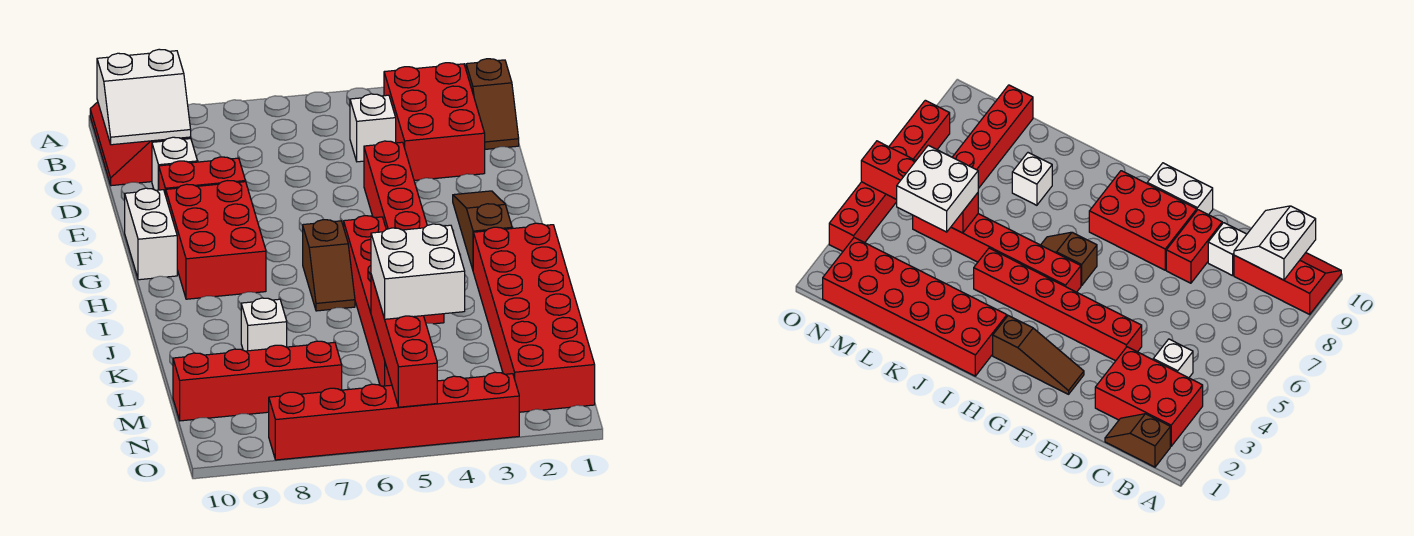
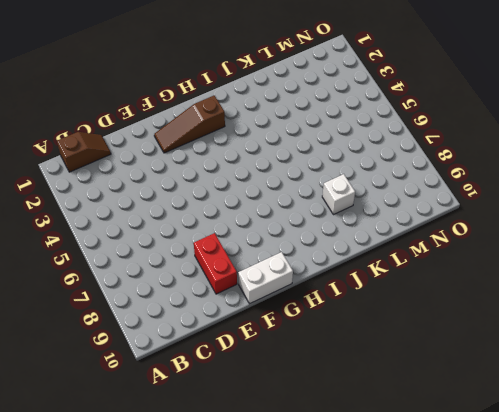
none -> red 2x3 slope [90,102,191,186]
none -> red 2x3 brick [384,63,485,180]
none -> white 1x1 brick [350,94,396,162]

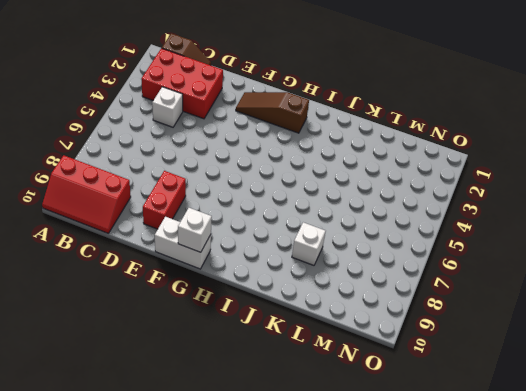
white 1x1 brick [178,208,212,252] -> white 1x1 brick moved to [152,137,198,190]
none -> red 1x6 brick [364,141,444,324]
none -> red 2x3 brick [166,181,266,299]
none -> red 1x6 brick [344,216,392,386]

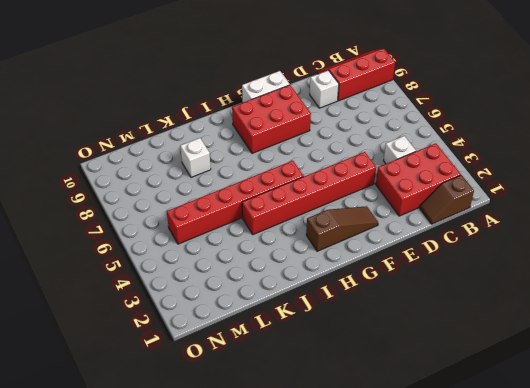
none -> red 1x2 brick [159,157,245,195]
none -> brown 1x2 slope [303,220,355,311]
none -> red 2x6 brick [473,223,595,412]

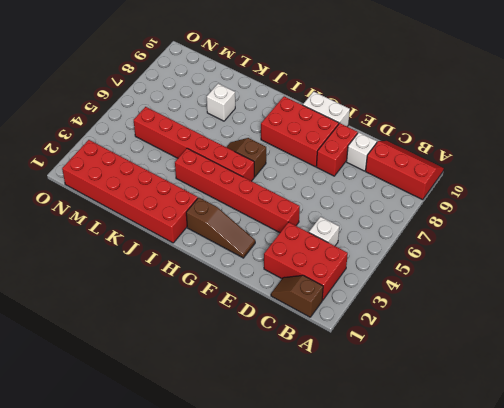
none -> red 1x4 brick [173,341,342,421]
none -> red 1x6 brick [269,372,519,460]
none -> white 2x2 slope [97,49,191,145]

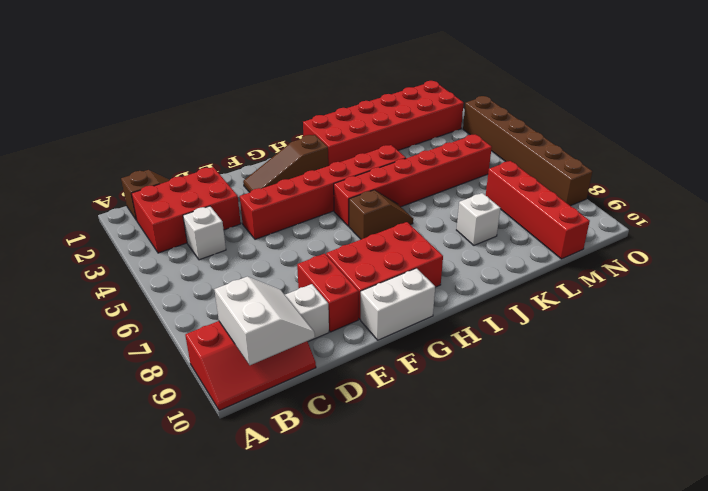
brown 1x6 brick [463,96,592,206] -> red 1x6 brick [269,372,519,460]
none -> red 1x4 brick [371,275,437,407]
none -> white 2x2 brick [371,224,465,319]

